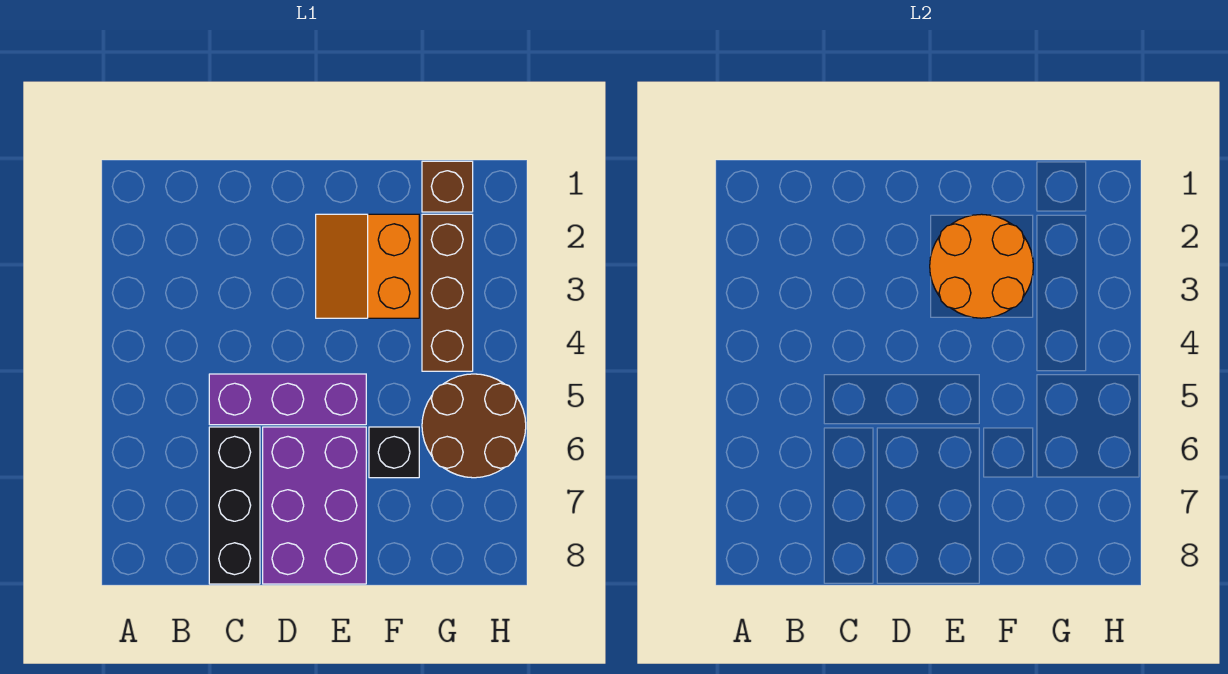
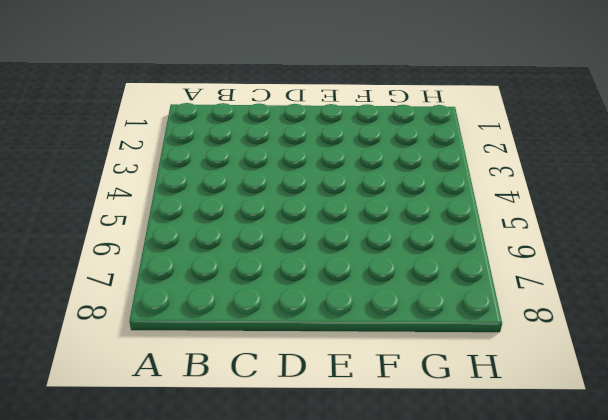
none -> purple 1x3 brick [209,374,366,425]
none -> black 1x3 brick [209,427,260,584]

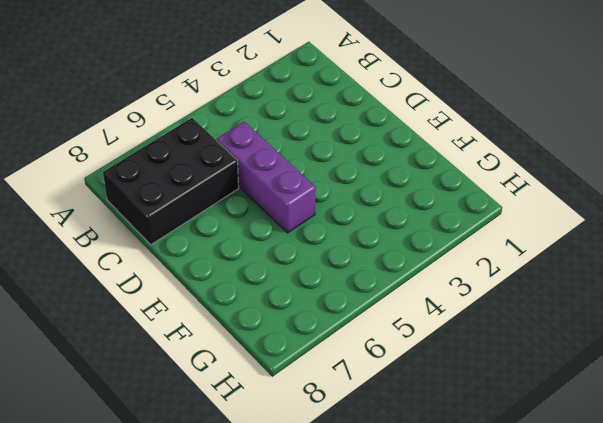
black 2x3 brick [103,118,239,245] -> black 1x3 brick [209,427,260,584]
none -> purple 2x3 brick [263,427,366,584]
none -> orange 2x2 slope [316,214,419,318]

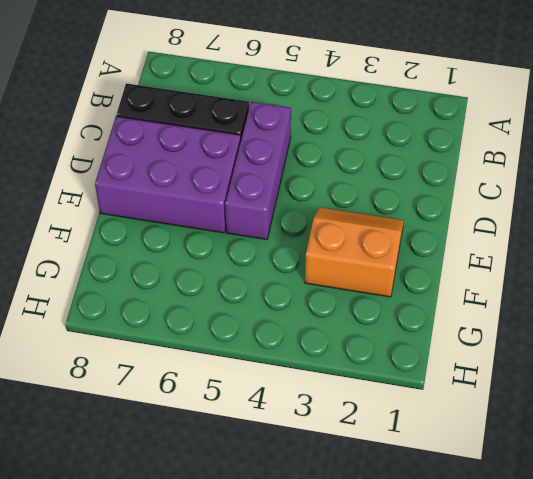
none -> black 1x1 brick [369,427,419,478]
none -> brown 1x1 brick [422,161,473,212]

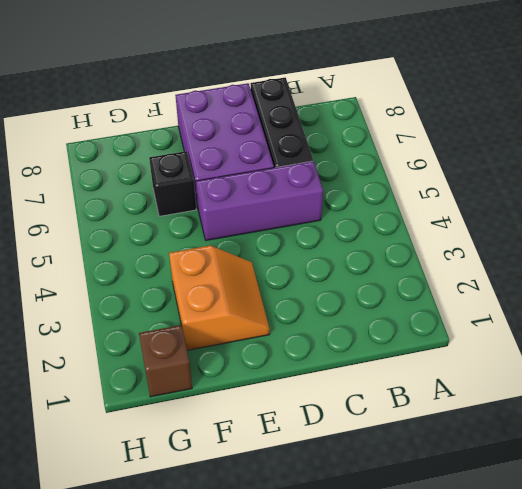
none -> brown 1x3 brick [422,214,473,371]
none -> brown 2x2 round brick [422,374,526,478]

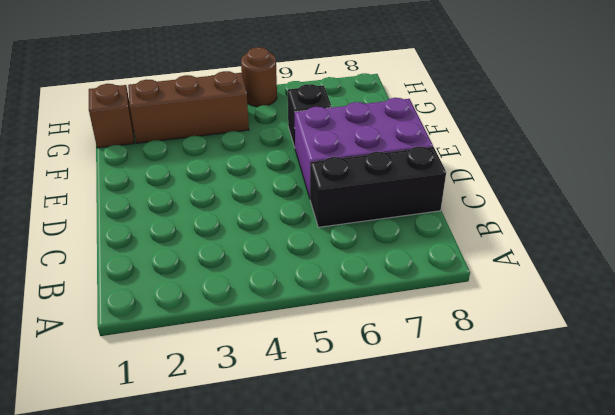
brown 1x1 round brick [241,47,277,107] -> brown 2x2 round brick [422,374,526,478]
none -> purple 1x3 brick [209,374,366,425]
none -> orange 2x2 slope [316,214,419,318]

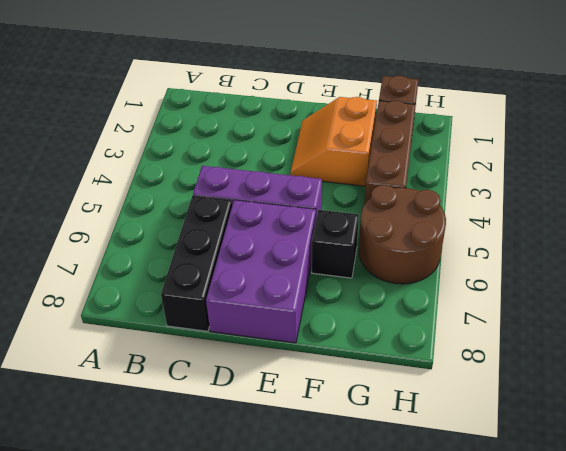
none -> orange 2x2 round brick [930,214,1033,318]

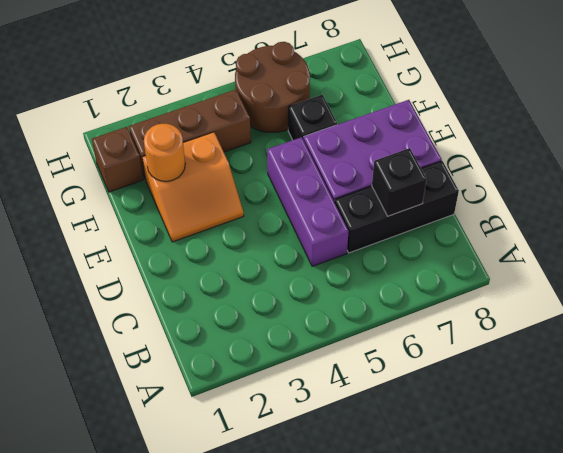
black 1x1 brick [372,148,426,216] -> none
orange 1x1 round brick [144,124,185,181] -> orange 2x2 round brick [930,214,1033,318]

